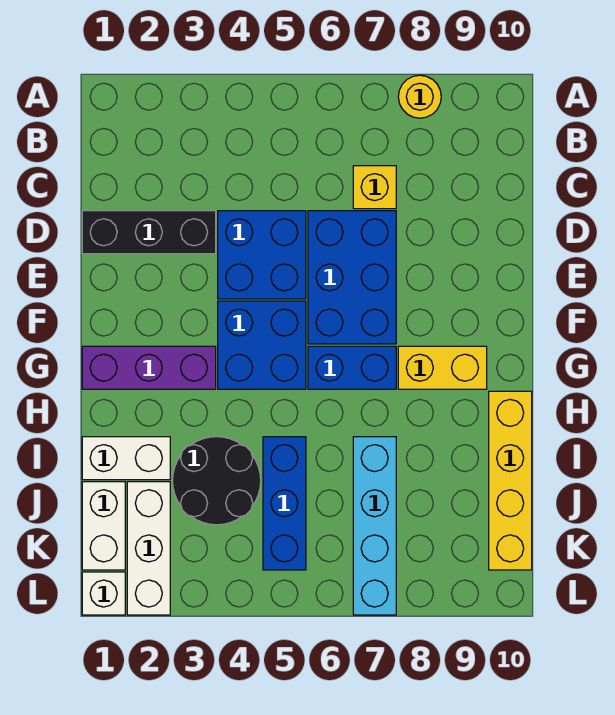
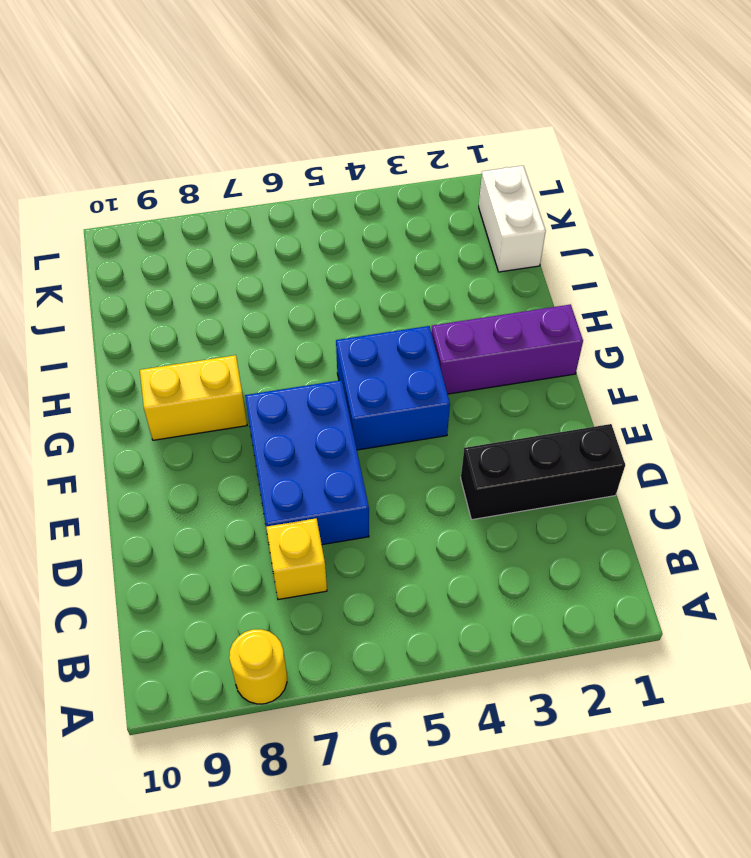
none -> blue 2x2 brick [218,211,306,299]
none -> blue 1x2 brick [308,346,396,389]
none -> yellow 1x4 brick [489,391,532,570]

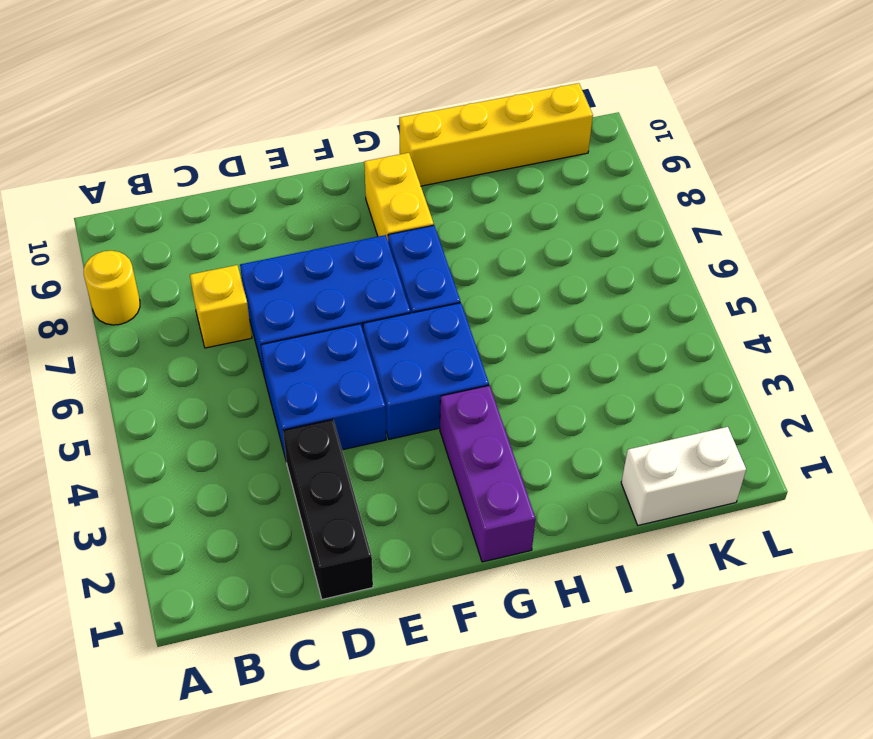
none -> white 1x2 brick [82,437,170,480]
none -> black 2x2 round brick [173,437,261,525]
none -> blue 1x3 brick [263,437,306,570]

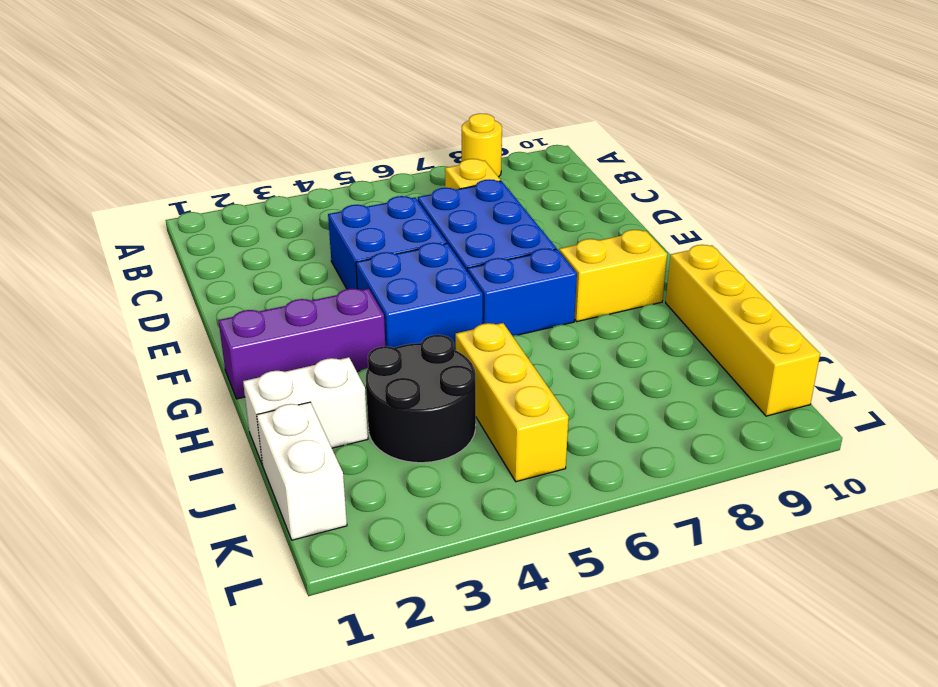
yellow 1x3 brick [456,323,569,482] -> blue 1x3 brick [263,437,306,570]
none -> black 1x3 brick [82,211,216,254]
none -> cyan 1x4 brick [353,437,396,615]
none -> white 1x3 brick [127,482,170,615]

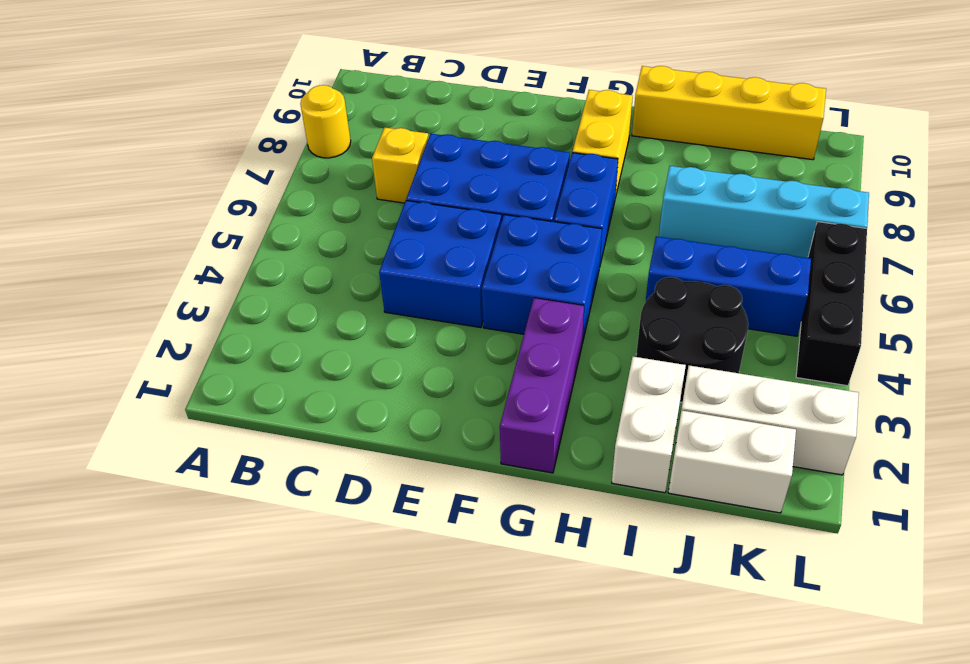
black 1x3 brick [796,222,867,386] -> black 1x3 brick moved to [82,211,216,254]
none -> white 1x1 brick [82,572,125,615]

